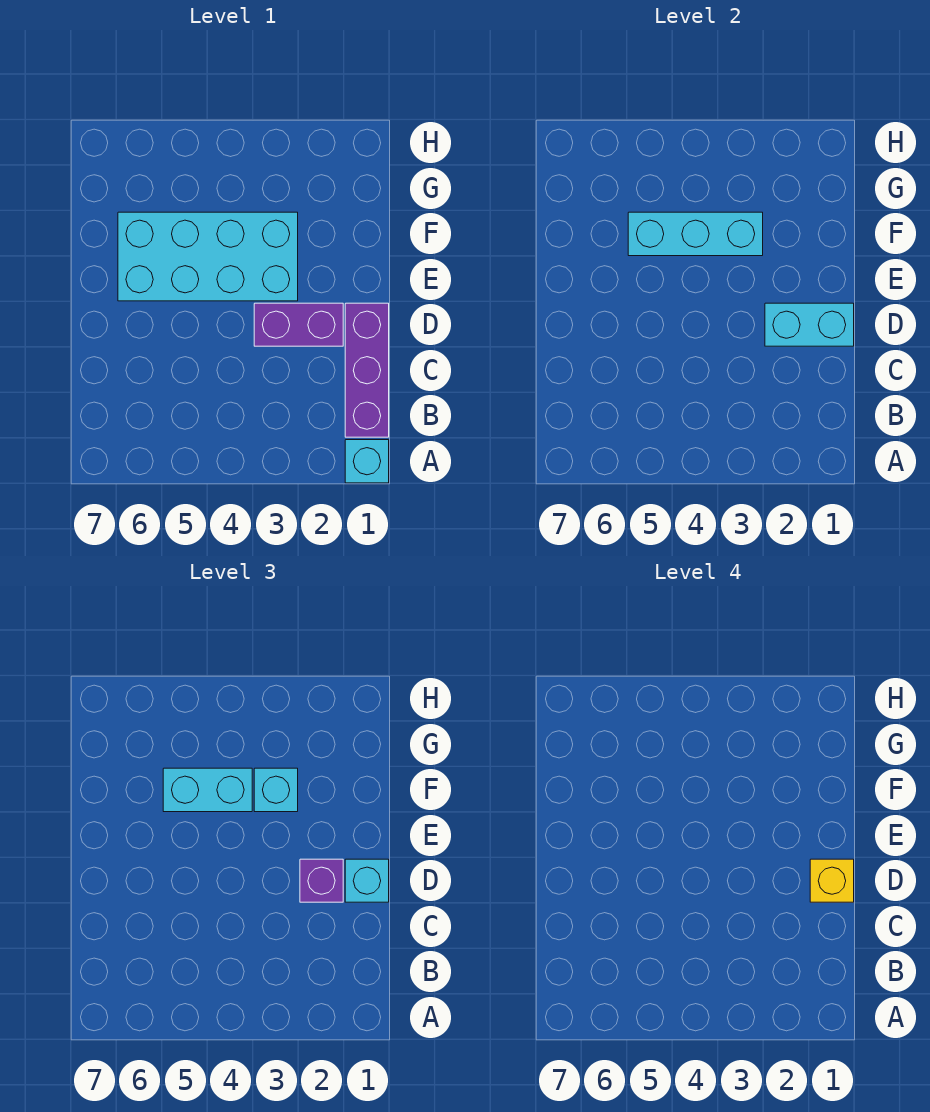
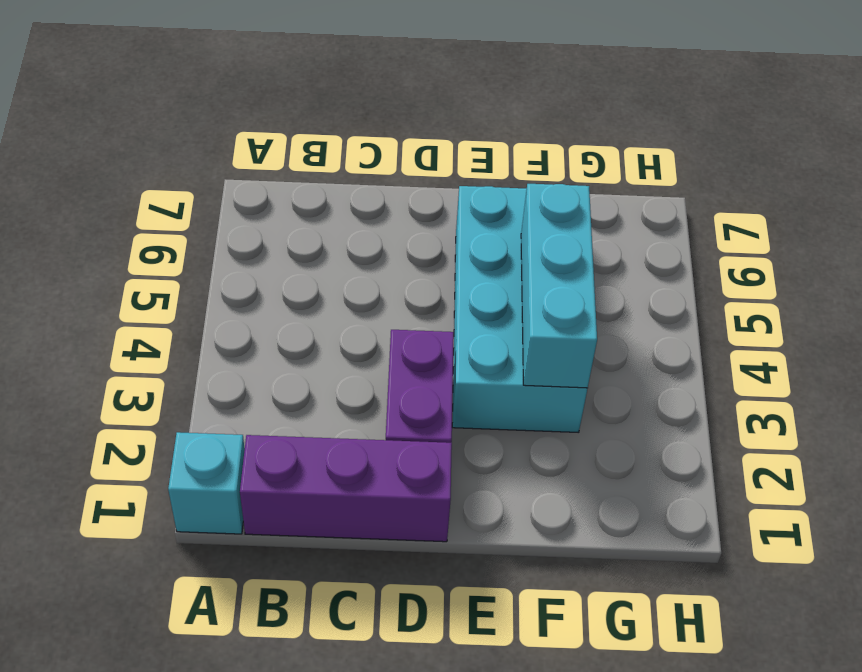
none -> cyan 1x2 brick [765,303,854,346]
none -> cyan 1x1 brick [345,859,389,902]

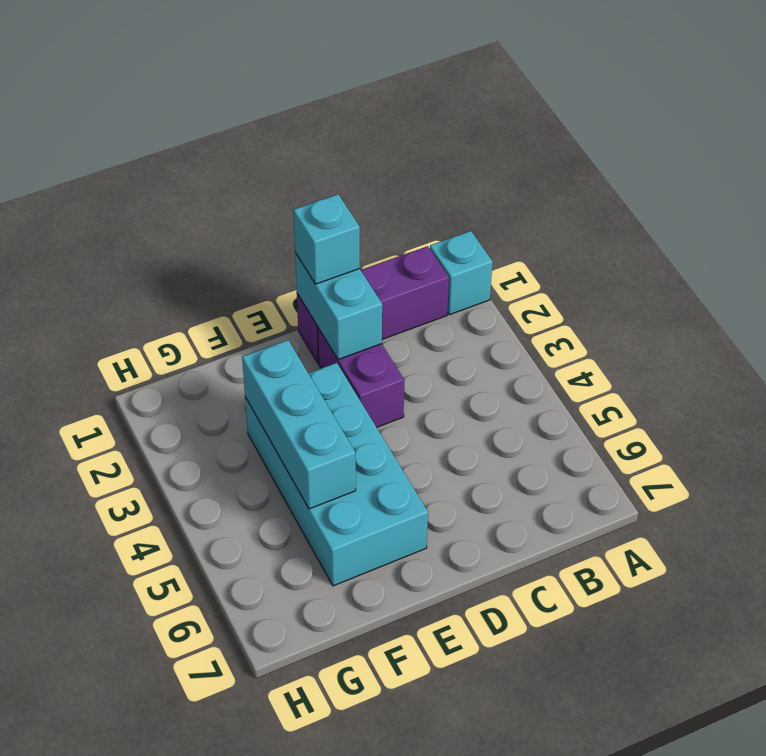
none -> purple 1x1 brick [300,859,343,902]
none -> cyan 1x1 brick [254,768,298,812]

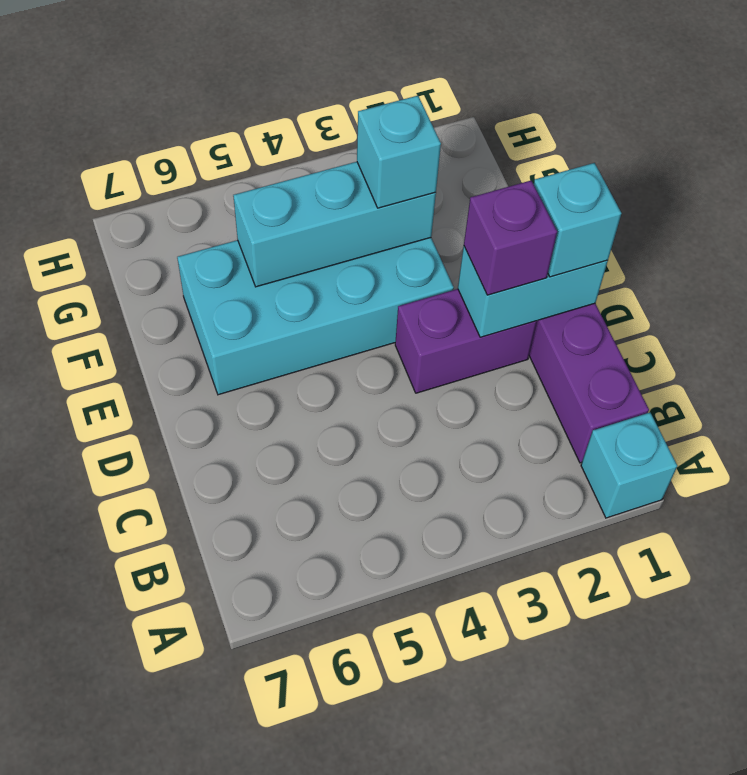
none -> cyan 1x2 brick [163,768,252,812]
none -> yellow 1x1 brick [810,859,854,902]

